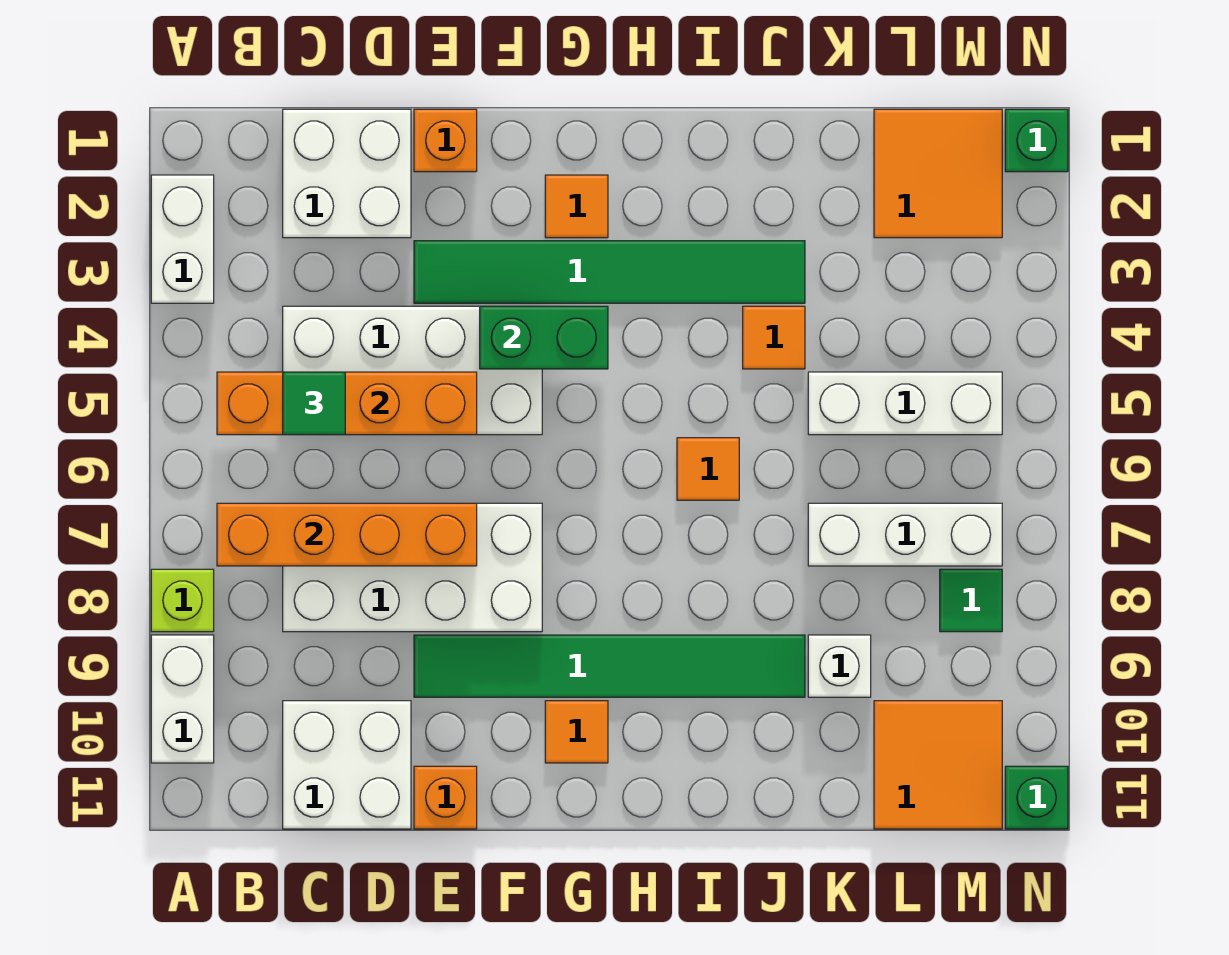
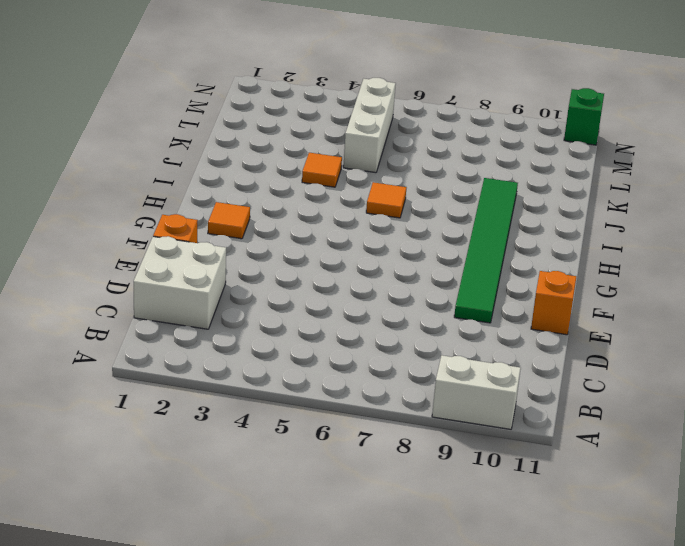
none -> white 1x2 brick [151,175,214,303]
none -> lime 1x1 brick [151,569,214,632]
none -> white 2x4 brick [283,306,542,435]

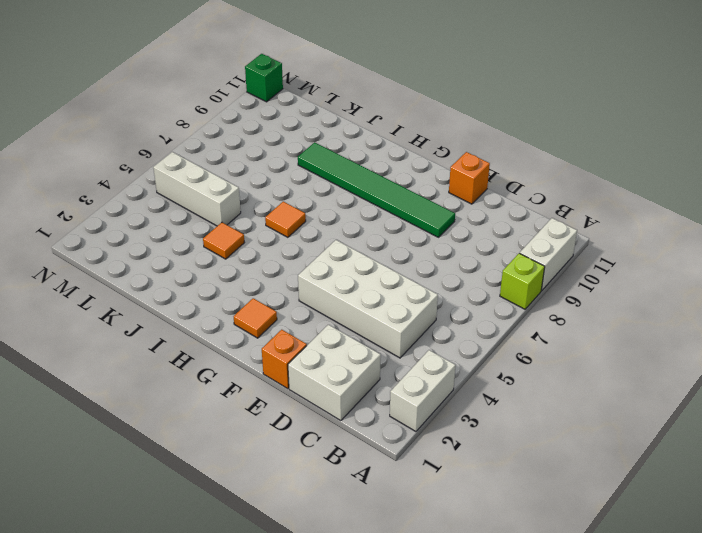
none -> white 2x4 brick [283,503,542,632]
none -> white 2x2 brick [283,701,411,829]
none -> green 1x6 tile [414,241,805,303]

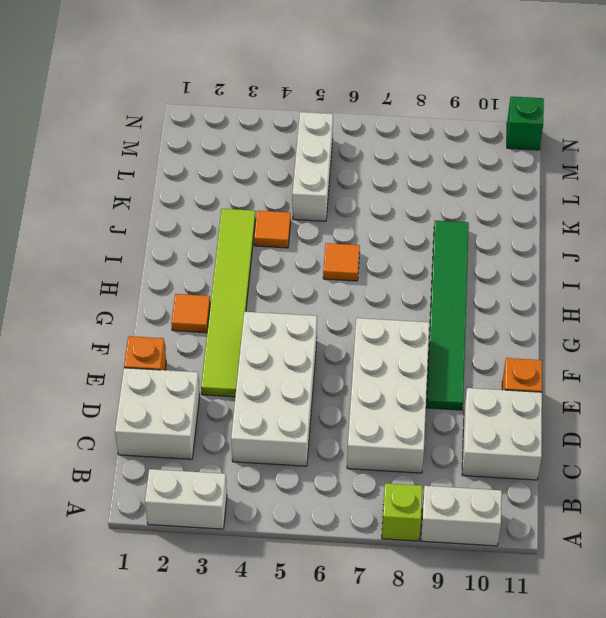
lime 1x6 tile [201,209,255,397] -> green 1x6 tile [414,241,805,303]
none -> orange 1x1 tile [545,701,608,763]
none -> white 1x3 brick [808,503,1002,566]
none -> white 1x1 brick [808,635,871,697]

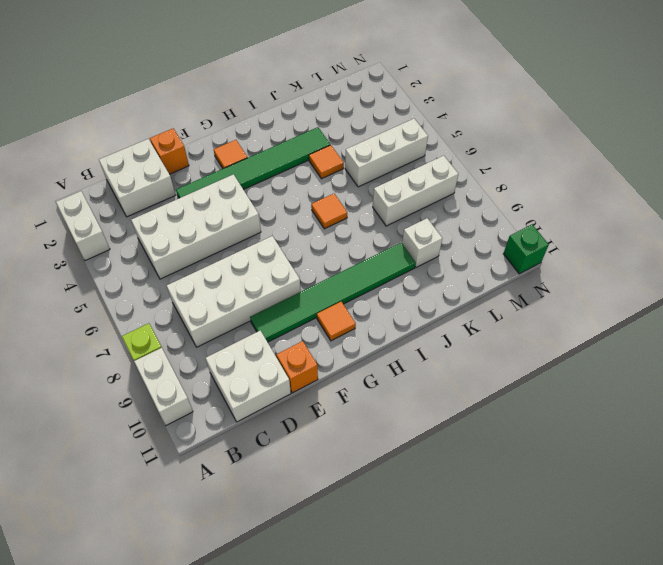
none -> orange 2x2 tile [874,109,1002,238]
none -> orange 2x2 tile [874,701,1002,829]
none -> green 1x1 tile [940,569,1002,632]

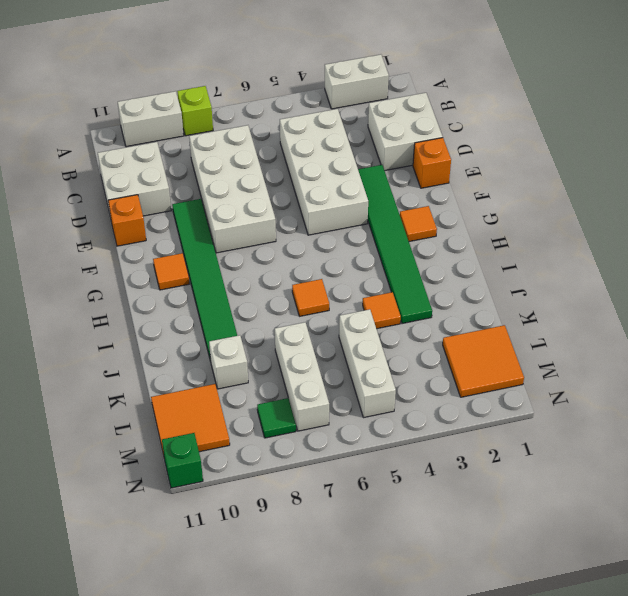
none -> green 1x1 brick [1005,109,1068,172]
none -> orange 1x4 brick [217,372,477,435]
none -> orange 1x4 brick [217,503,477,566]

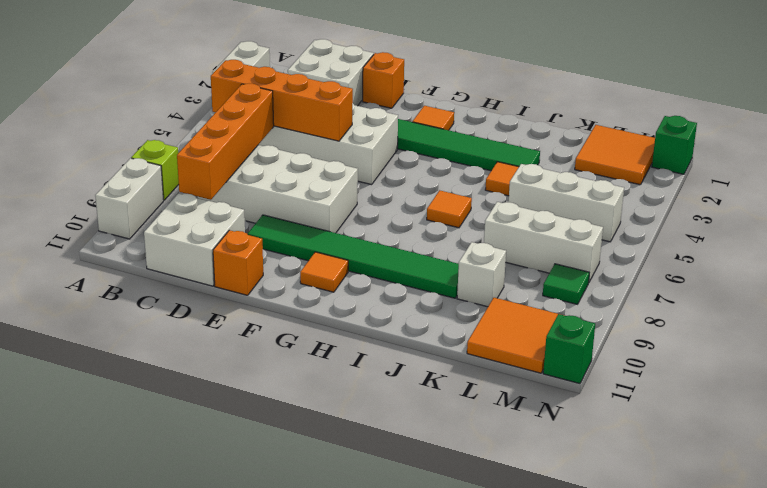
orange 1x4 brick [177,84,274,200] -> orange 1x4 brick turned to [217,503,477,566]
none -> green 1x2 brick [480,306,608,369]
none -> green 1x1 tile [283,372,345,435]

